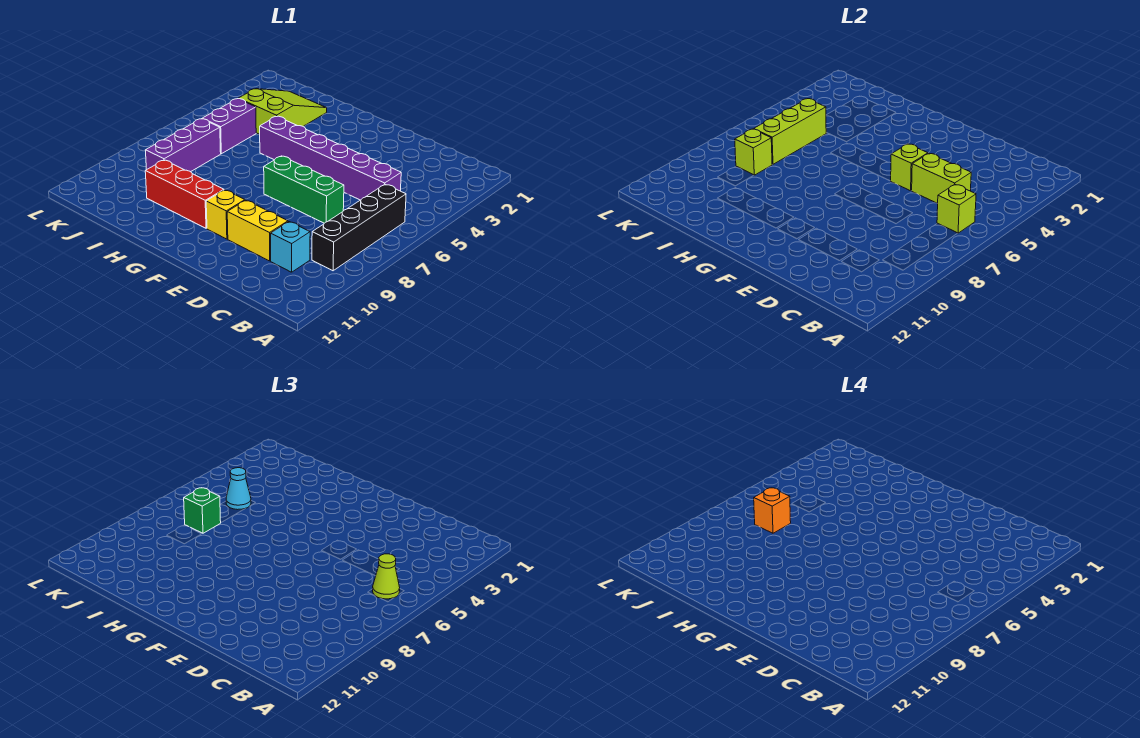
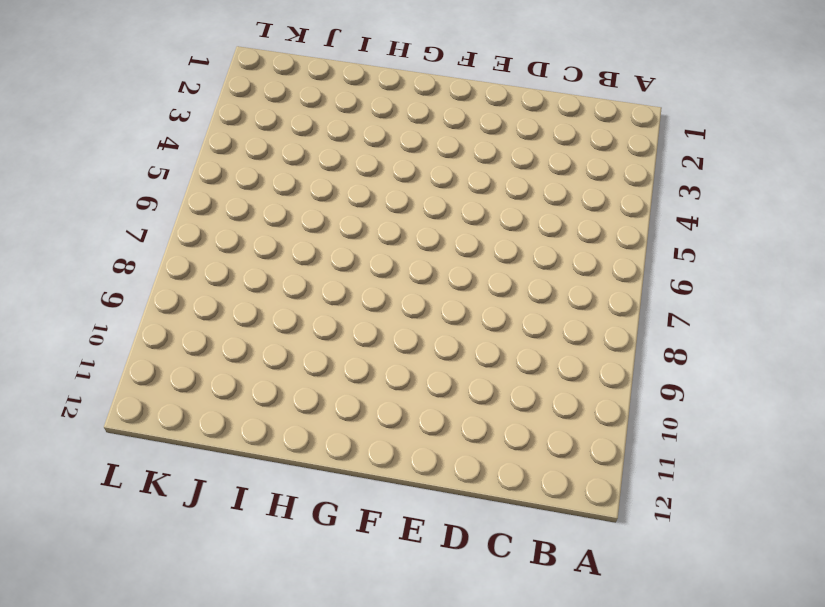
none -> black 1x4 brick [312,184,406,271]
none -> purple 1x6 brick [259,116,401,200]
none -> cyan 1x1 brick [271,222,310,272]

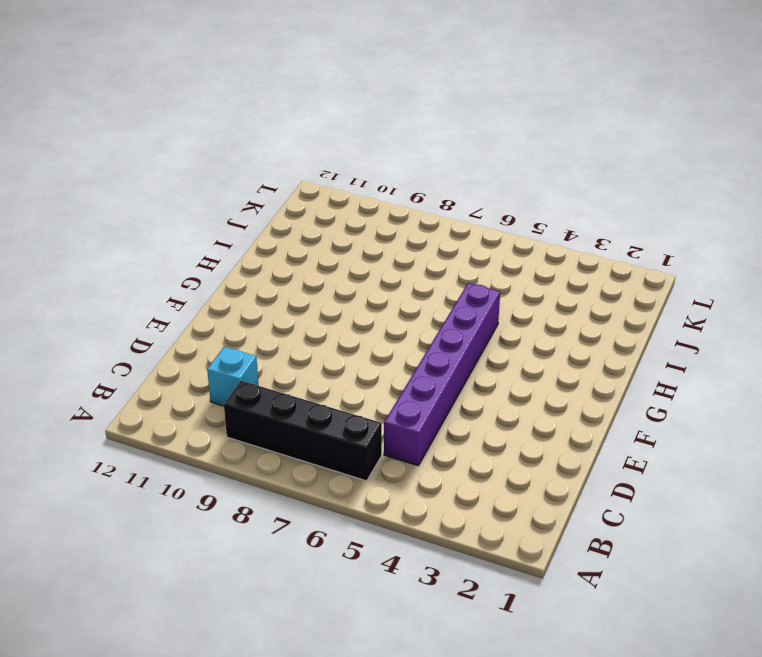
none -> green 1x3 brick [264,156,344,223]
none -> yellow 1x2 brick [227,200,288,261]
none -> yellow 1x1 brick [206,190,245,239]

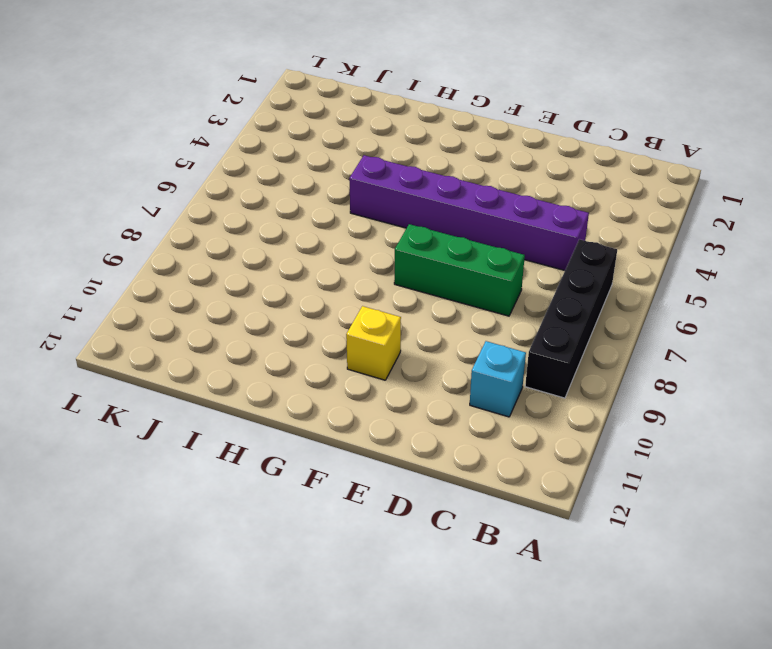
none -> yellow 1x2 brick [227,200,288,261]
none -> red 1x3 brick [145,160,224,228]
none -> lime 2x3 slope [239,89,327,134]

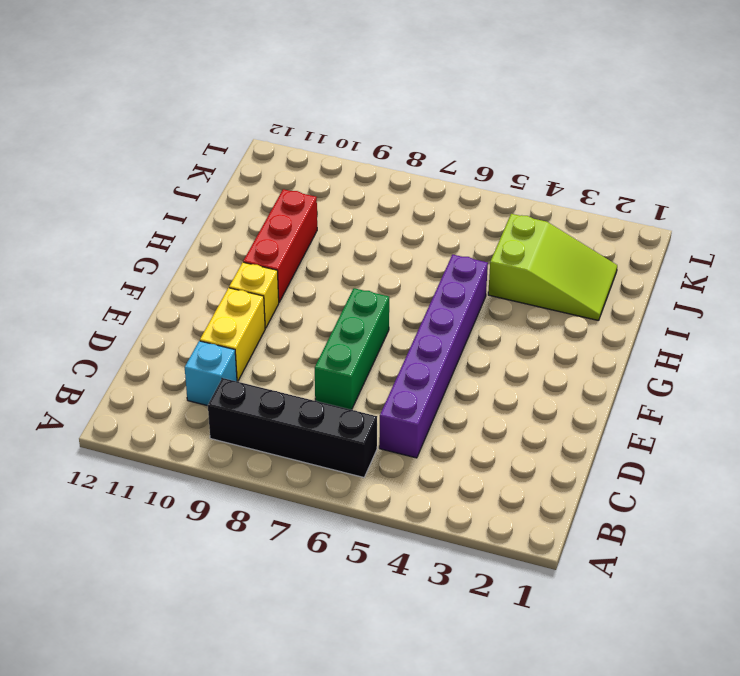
none -> purple 1x2 brick [202,98,256,154]
none -> purple 1x3 brick [146,119,221,172]
none -> lime 1x1 brick [937,184,976,233]

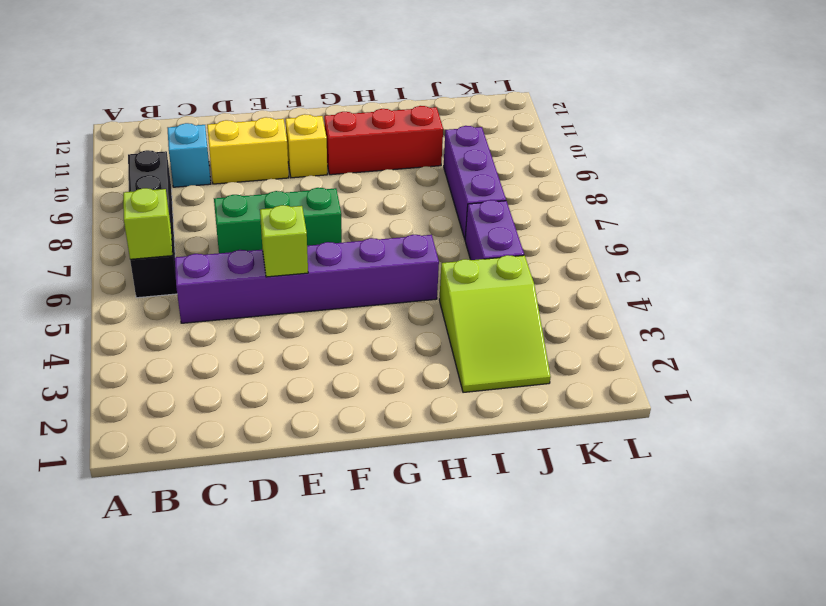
none -> lime 1x2 brick [912,153,971,203]
none -> lime 1x3 brick [754,99,826,164]
none -> lime 1x1 brick [735,129,772,175]

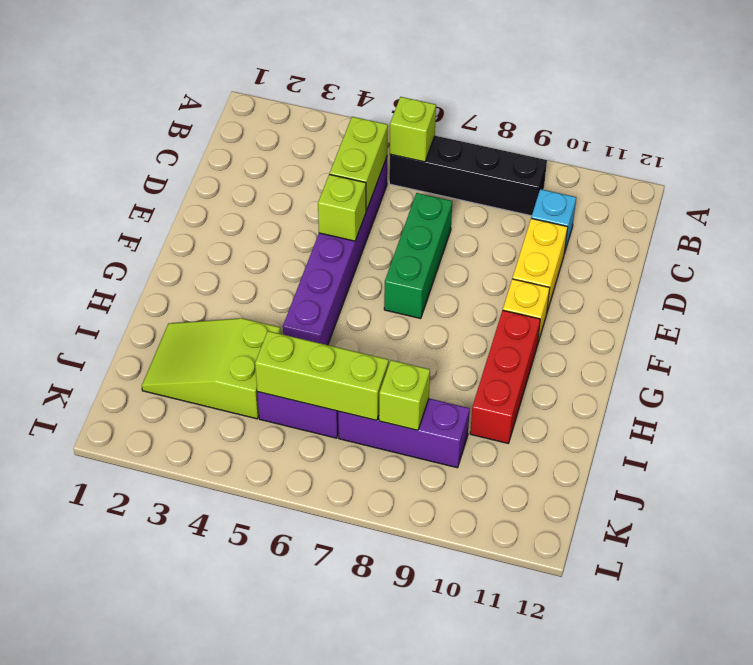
none -> lime 1x1 cone [373,554,400,599]
none -> cyan 1x1 cone [226,468,251,510]
none -> green 1x1 brick [184,488,221,533]

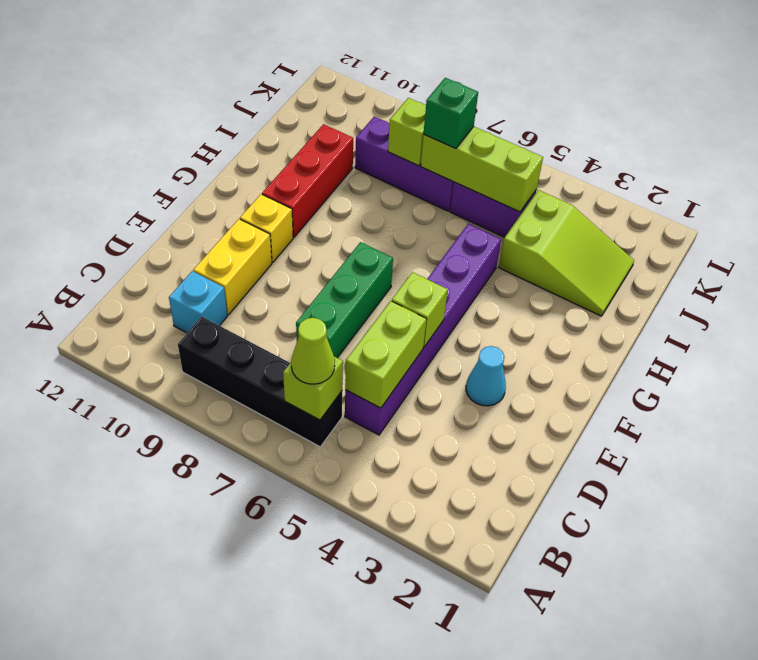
cyan 1x1 cone [466,346,506,406] -> cyan 1x1 cone moved to [226,468,251,510]
none -> orange 1x1 brick [754,488,791,533]

